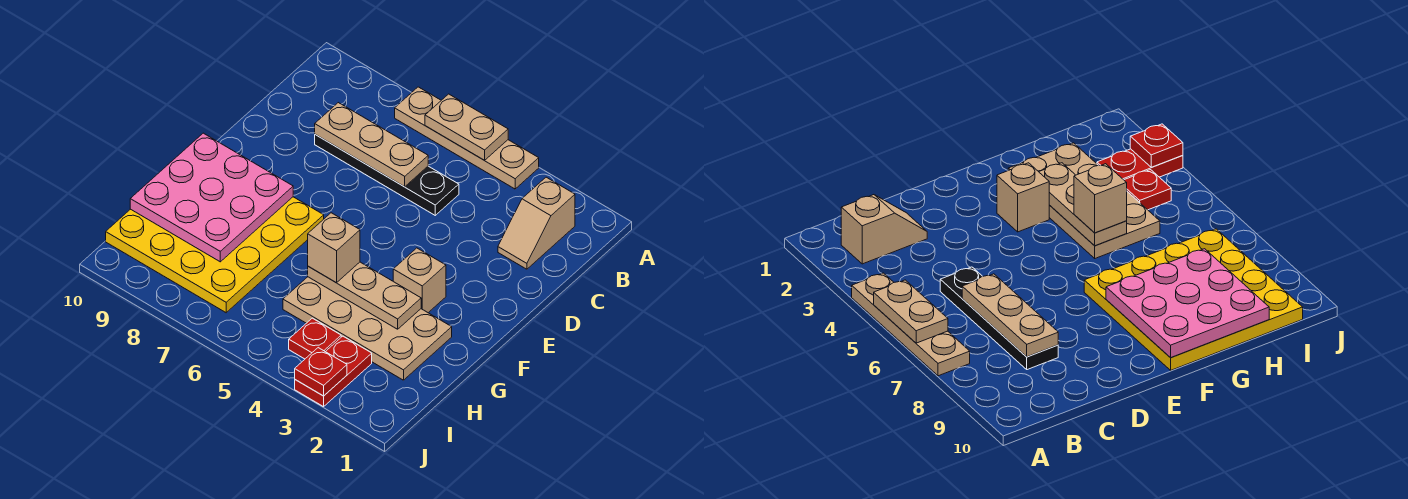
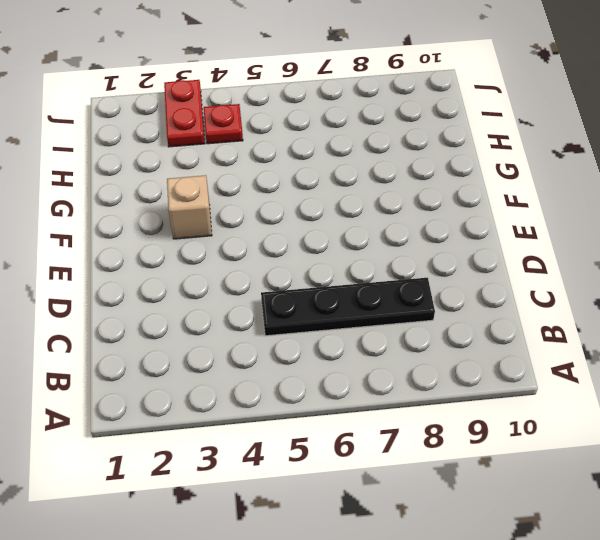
none -> tan 1x4 plate [395,87,539,189]
none -> tan 1x2 slope [498,177,575,269]
none -> yellow 4x4 plate [106,197,324,313]

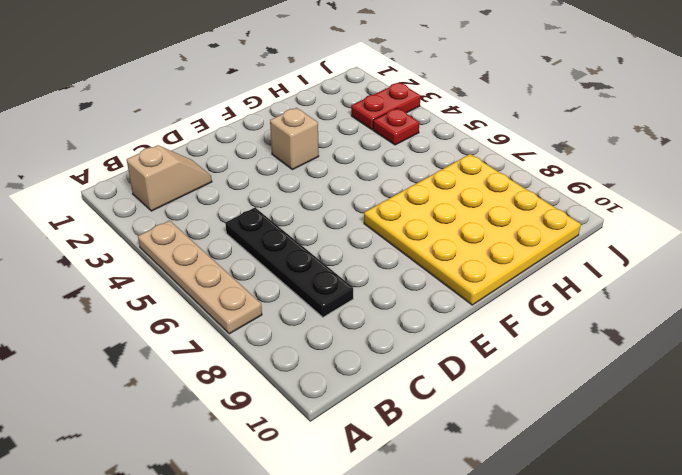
none -> tan 2x4 plate [283,277,452,380]
none -> tan 1x2 plate [425,94,508,160]
none -> tan 1x3 plate [315,103,428,187]

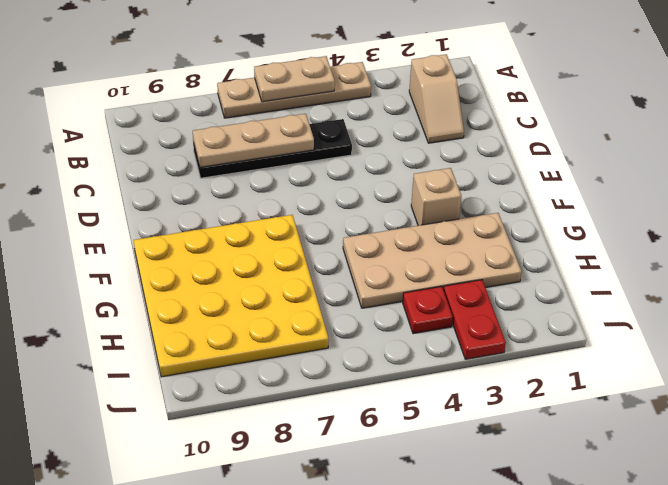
none -> pink 3x3 plate [130,133,293,262]
none -> tan 1x3 plate [308,262,421,329]
none -> red 1x1 plate [295,348,347,396]

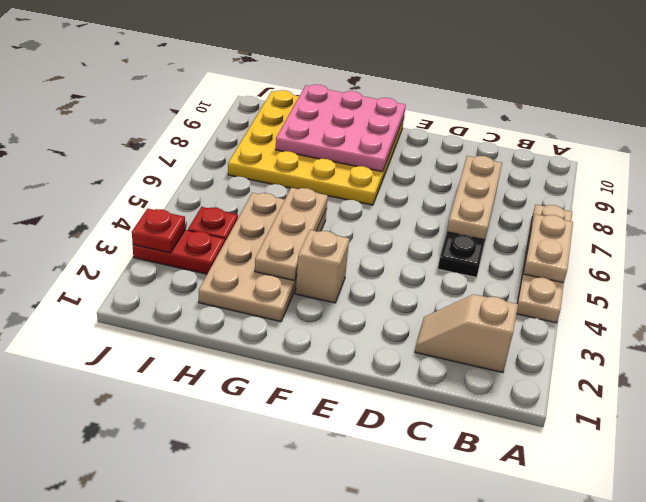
none -> tan 1x1 brick [308,213,360,283]

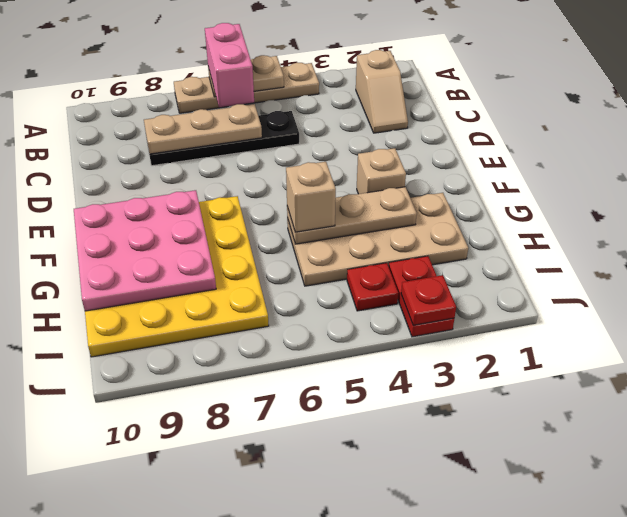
pink 1x2 brick [205,23,254,107] -> none

